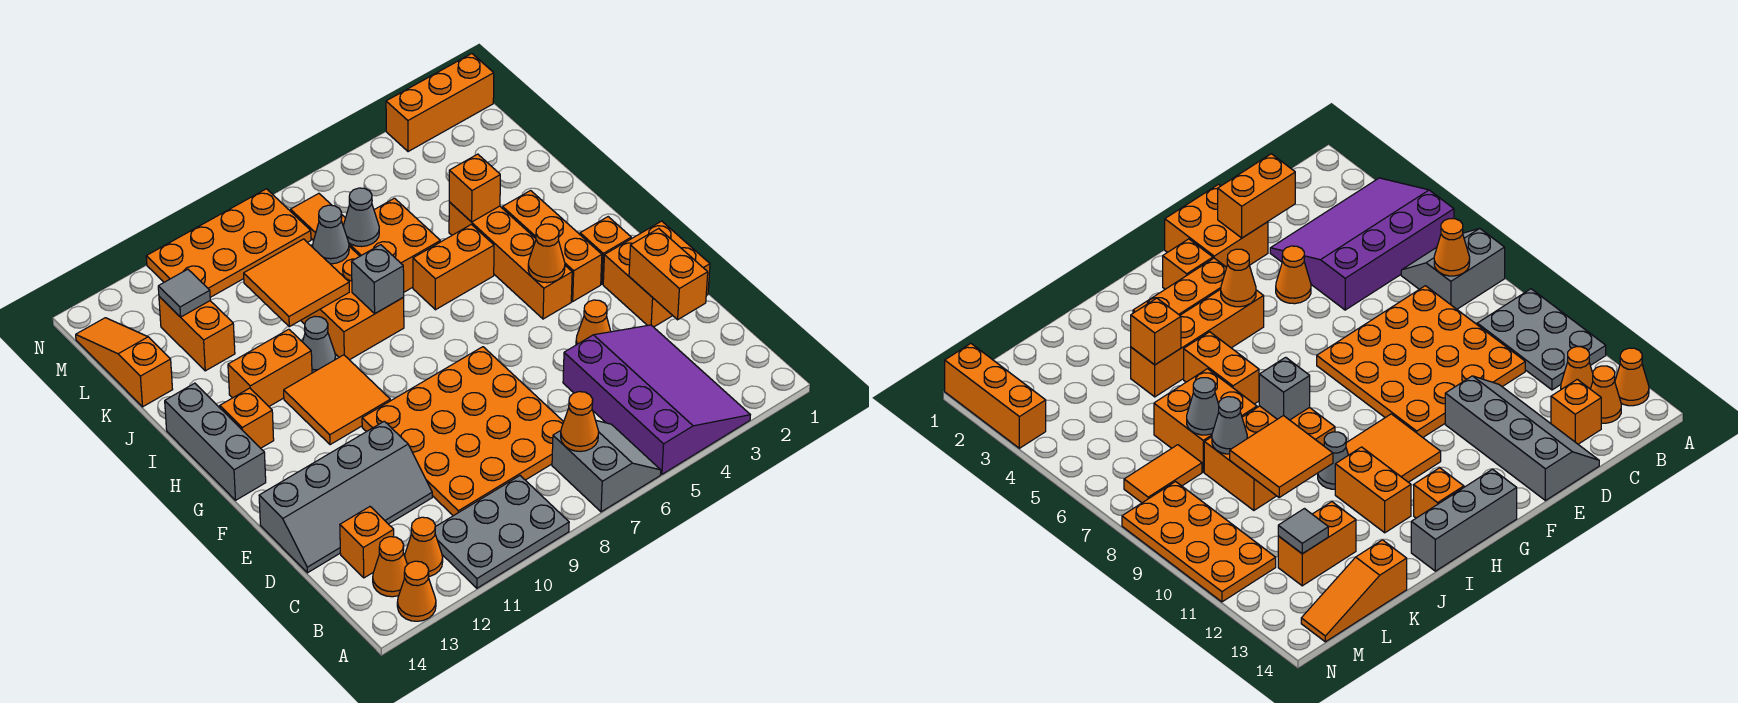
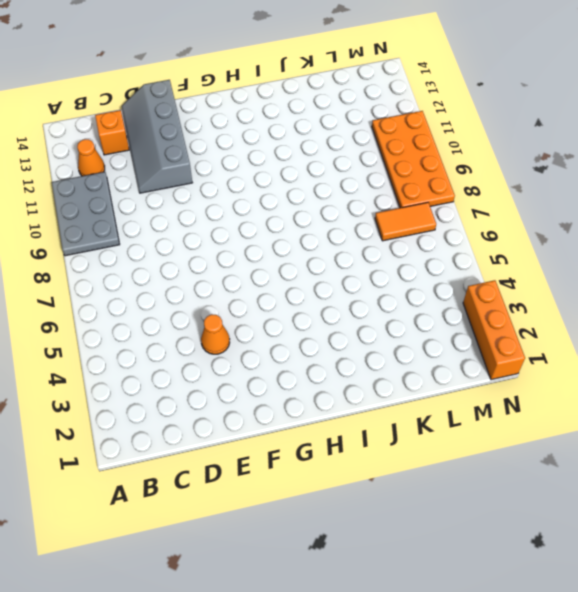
none -> purple 3x4 slope [563,325,750,474]
none -> grey 2x2 slope [552,421,661,512]
none -> orange 1x1 cone [397,561,436,621]
none -> orange 1x1 cone [373,537,407,597]

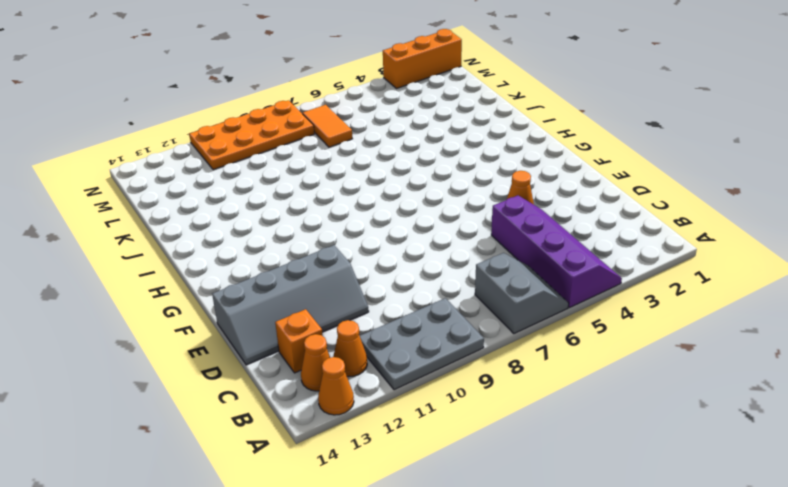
purple 2x4 slope [491,196,622,308] -> purple 3x4 slope [563,325,750,474]
none -> orange 4x4 plate [362,347,563,516]
none -> orange 2x2 brick [603,221,710,327]
none -> orange 1x1 brick [580,217,631,284]
none -> orange 1x3 brick [503,191,602,301]

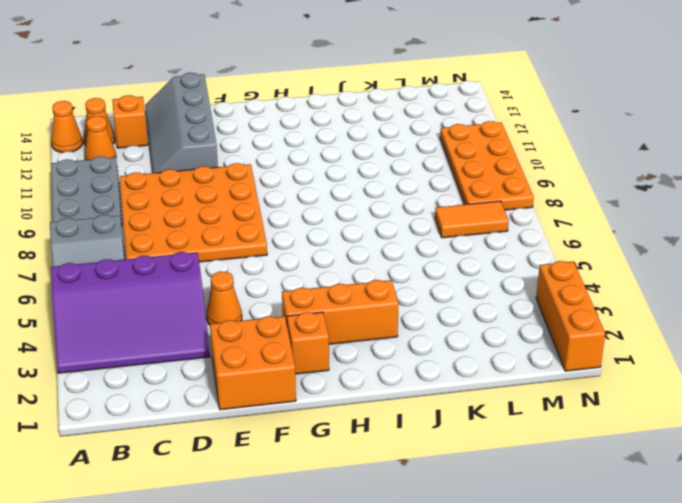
none -> orange 1x4 brick [449,202,572,319]
none -> orange 2x2 tile [284,355,390,445]
none -> grey 1x3 brick [165,383,266,500]
none -> orange 1x1 brick [220,388,274,448]

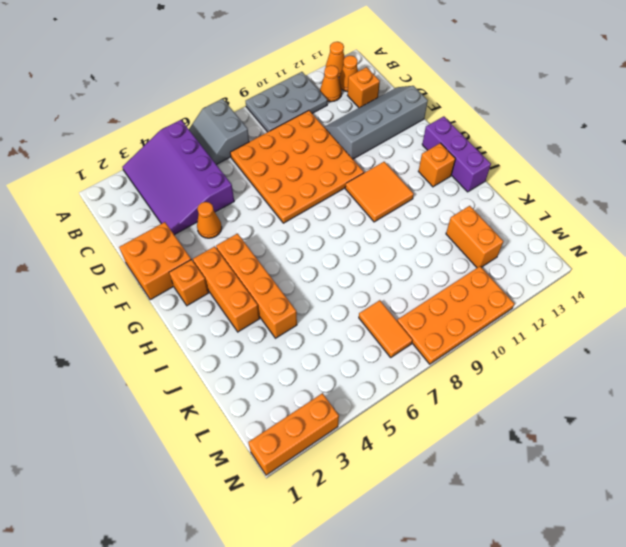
purple 1x3 brick [422,116,491,192] -> grey 1x3 brick [165,383,266,500]
none -> orange 1x2 brick [413,224,494,310]
none -> orange 2x3 brick [301,245,404,360]
none -> grey 1x1 cone [303,316,336,373]
none -> orange 1x2 brick [228,329,312,406]

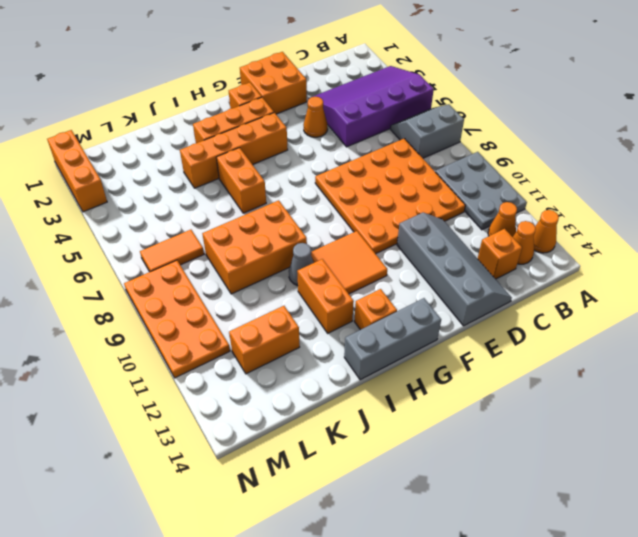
none -> orange 2x2 brick [349,198,440,292]
none -> orange 1x3 slope [76,318,173,407]
none -> orange 1x1 cone [561,392,599,451]
none -> orange 1x2 brick [629,229,708,320]

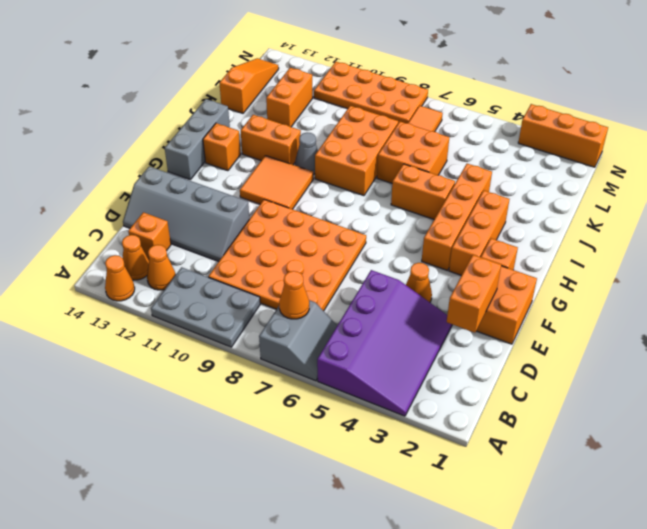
none -> orange 1x1 cone [528,224,565,283]
none -> grey 1x1 brick [352,245,404,313]
none -> orange 1x1 brick [449,154,500,222]
none -> orange 2x2 tile [244,239,349,327]

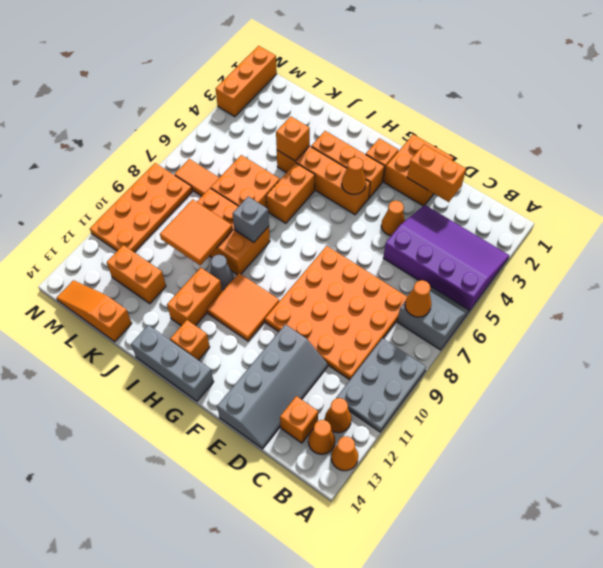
none -> grey 1x1 cone [343,188,379,247]
none -> grey 1x1 cone [313,205,349,264]
none -> grey 1x1 tile [158,269,210,317]

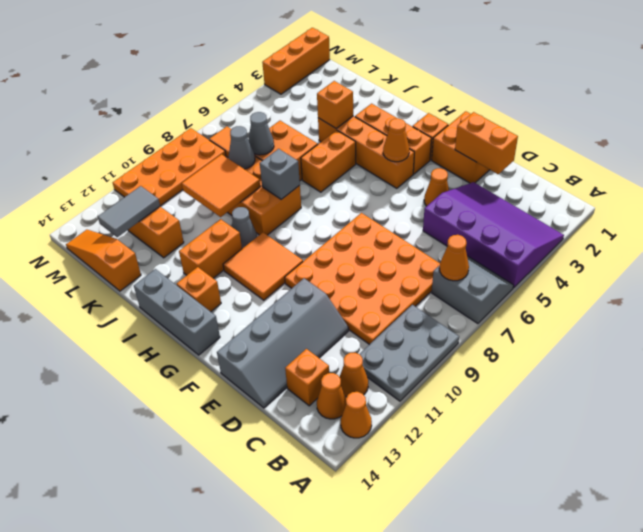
grey 1x2 tile [98,186,160,237] -> grey 1x1 tile [158,269,210,317]

